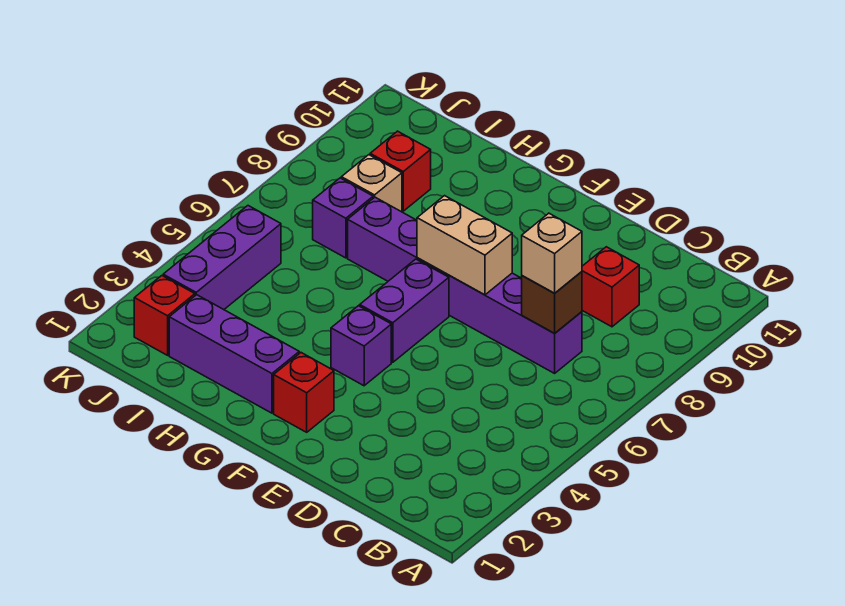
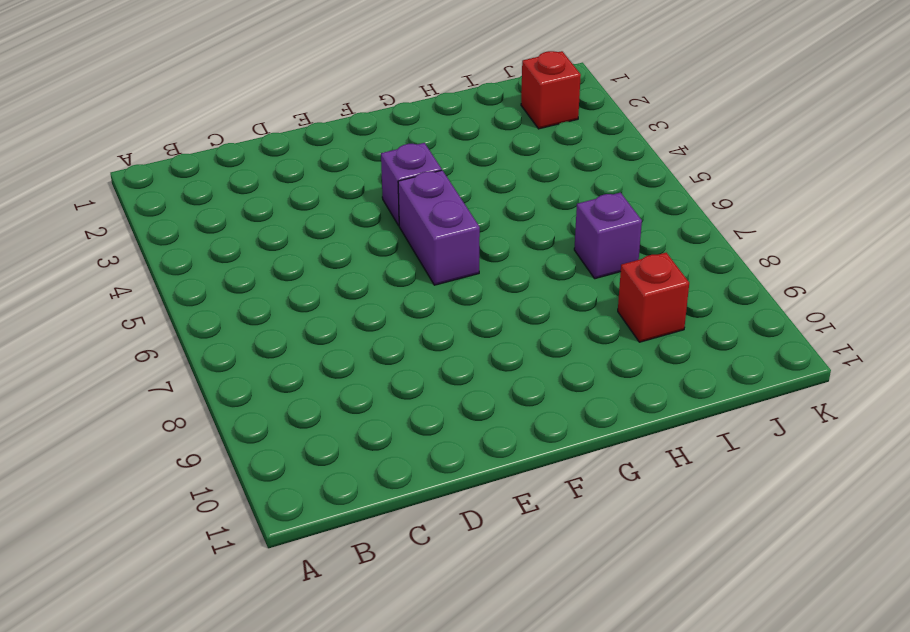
none -> purple 1x6 brick [348,197,582,373]
none -> red 1x1 brick [582,247,639,327]
none -> red 1x1 brick [274,353,334,432]

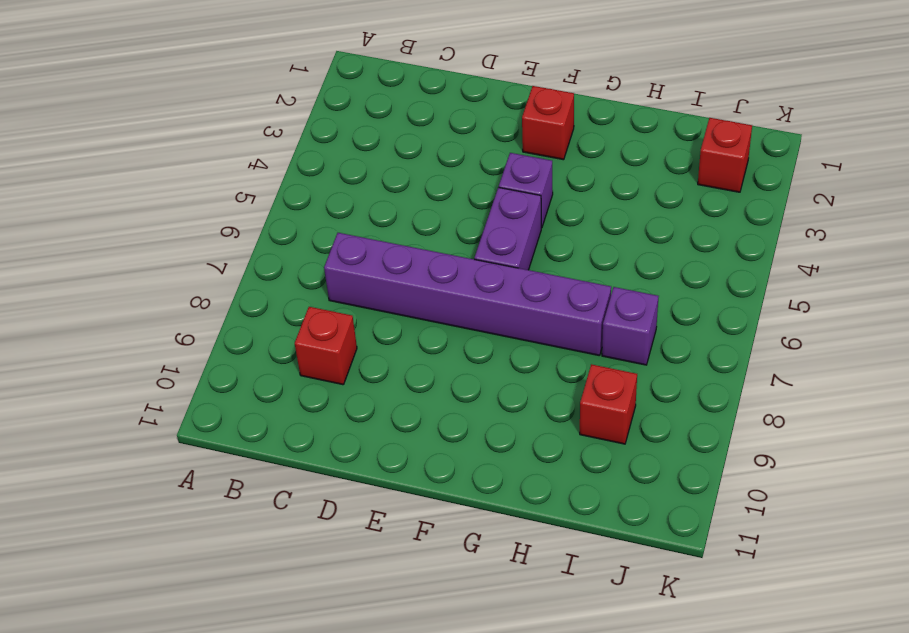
none -> purple 1x3 brick [169,295,299,413]
none -> tan 1x1 brick [341,155,402,212]
none -> purple 1x3 brick [163,206,281,309]

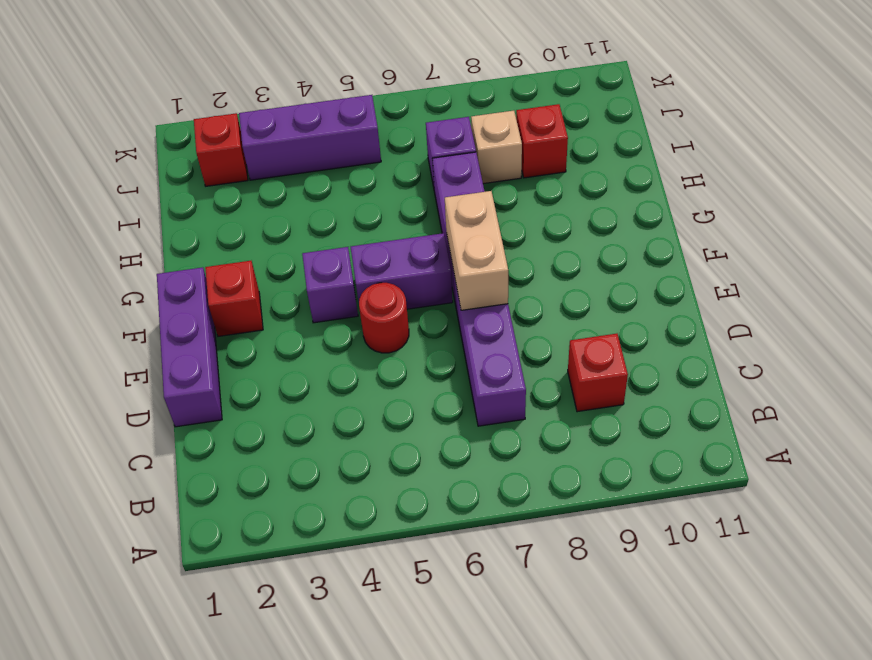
purple 1x3 brick [157,267,222,427] -> purple 1x3 brick moved to [169,295,299,413]
red 1x1 round brick [359,283,409,353] -> none
none -> brown 1x1 brick [522,272,582,333]
none -> tan 1x1 brick [522,213,582,293]

